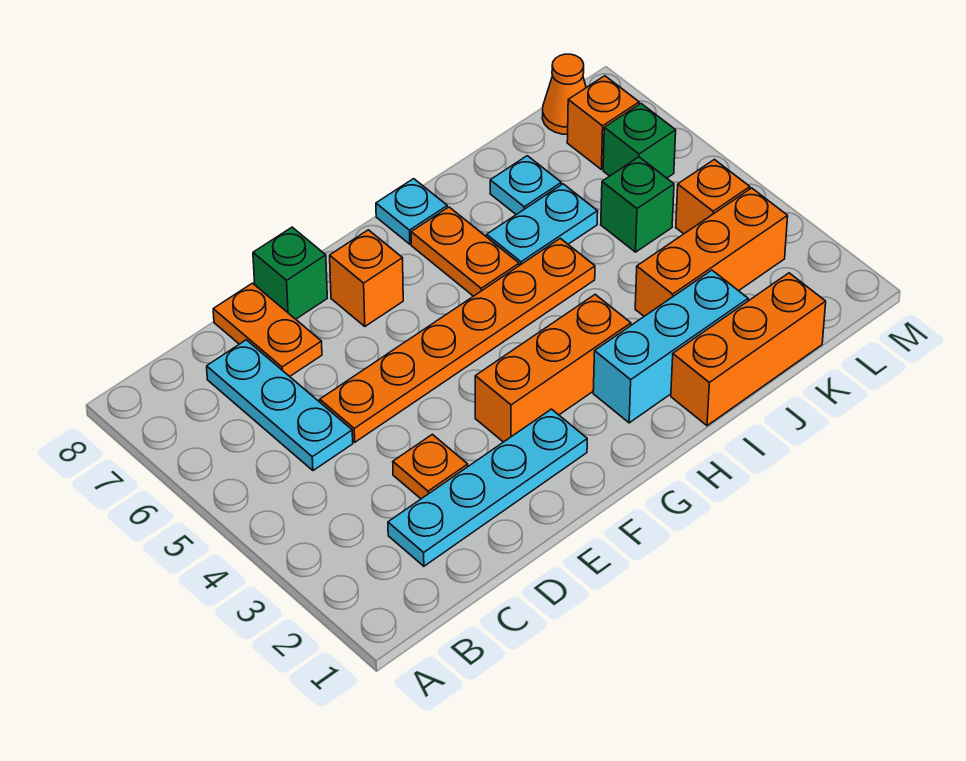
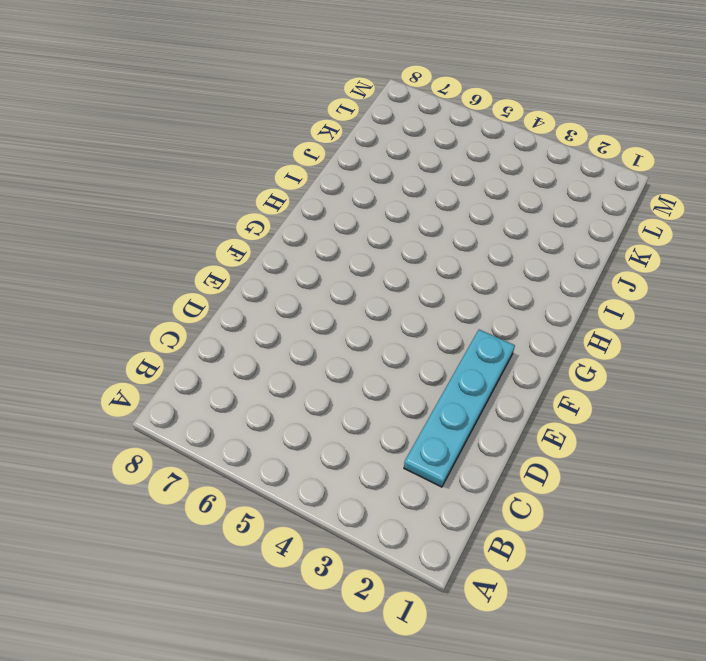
none -> cyan 1x3 plate [207,340,353,471]
none -> orange 1x1 plate [393,434,468,499]
none -> orange 1x6 plate [320,238,595,442]

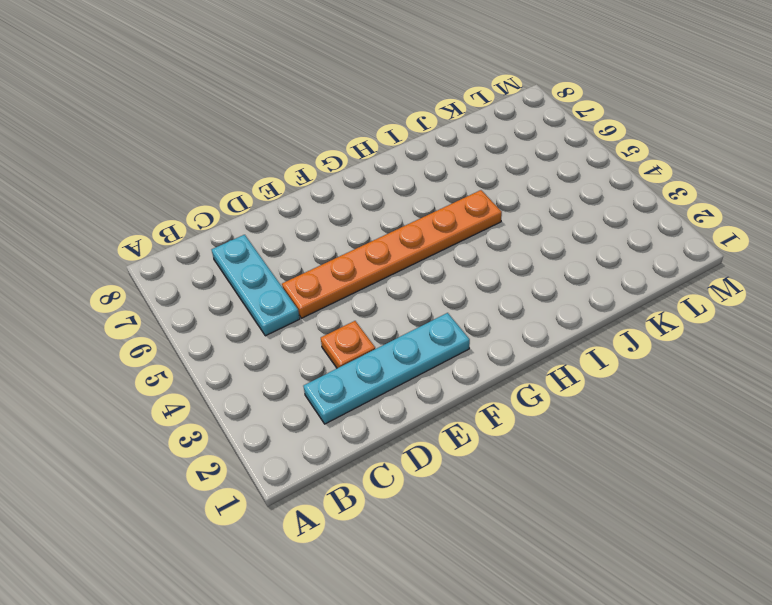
none -> orange 1x2 plate [213,283,322,376]
none -> green 1x1 brick [253,227,327,319]
none -> orange 1x3 brick [475,295,631,442]

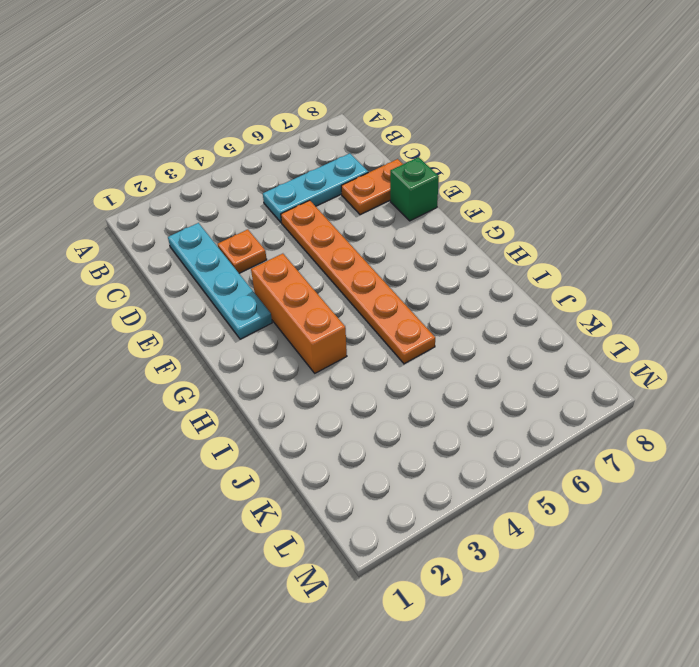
none -> orange 1x1 brick [330,230,403,326]
none -> cyan 1x3 brick [593,270,748,423]
none -> orange 1x2 plate [411,207,519,296]

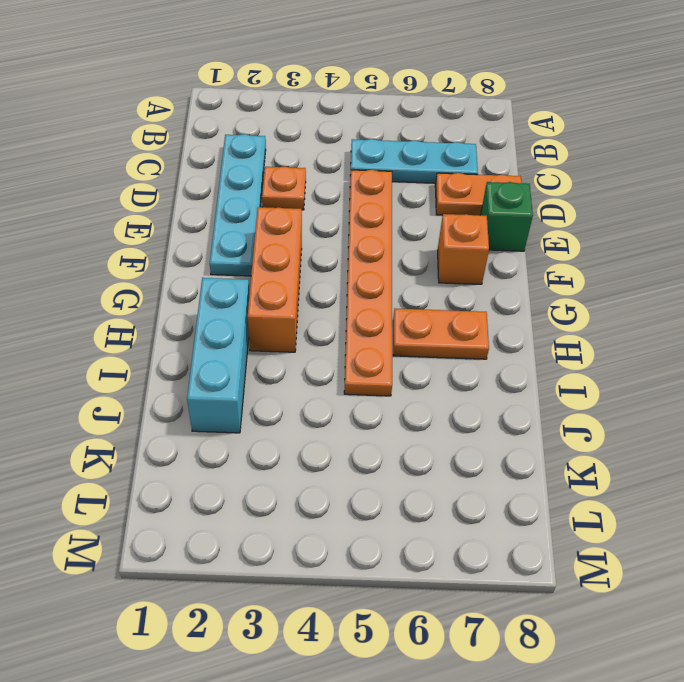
none -> cyan 1x1 plate [376,179,447,244]
none -> orange 1x3 brick [671,273,826,426]
none -> cyan 1x2 plate [487,184,598,266]

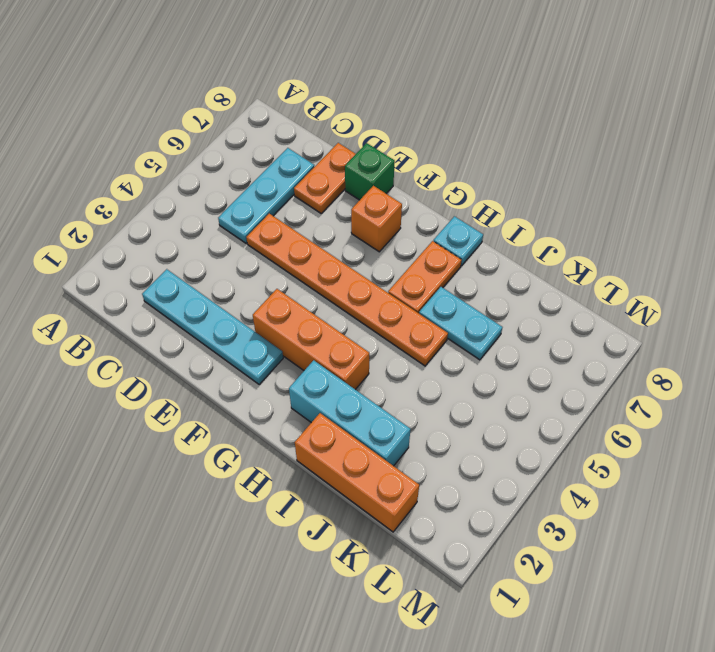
none -> orange 1x1 plate [393,434,468,499]
none -> orange 1x3 brick [635,188,788,316]
none -> cyan 1x1 plate [490,156,561,215]

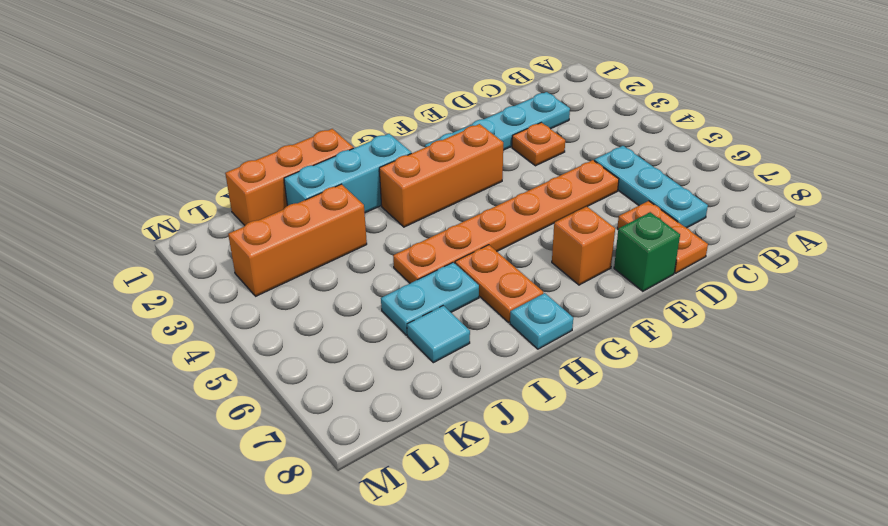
cyan 1x1 tile [407,306,470,363] -> cyan 1x1 plate [490,156,561,215]
none -> green 1x1 brick [601,157,674,252]
none -> orange 1x1 brick [676,160,750,234]
none -> green 1x1 brick [603,104,676,178]

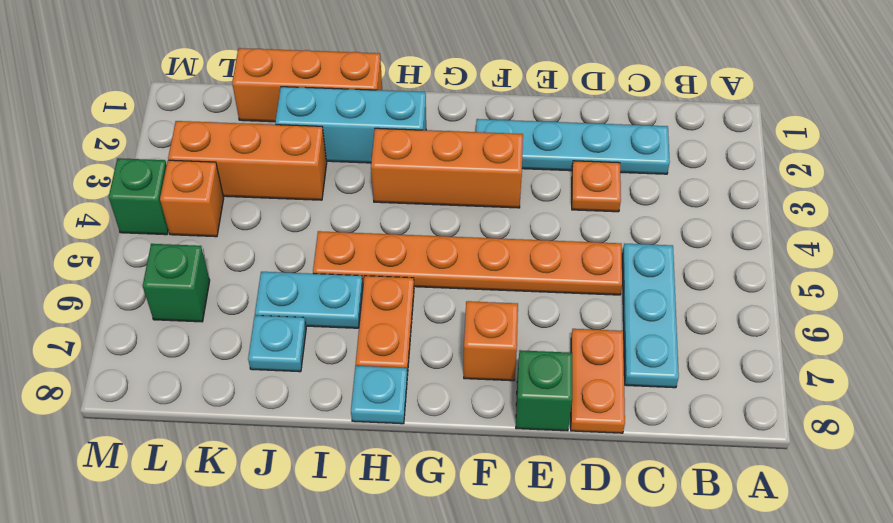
green 1x1 brick [109,158,168,235] -> green 1x1 brick moved to [601,157,674,252]
none -> orange 1x1 brick [567,76,639,169]
none -> orange 1x1 cone [542,54,586,134]

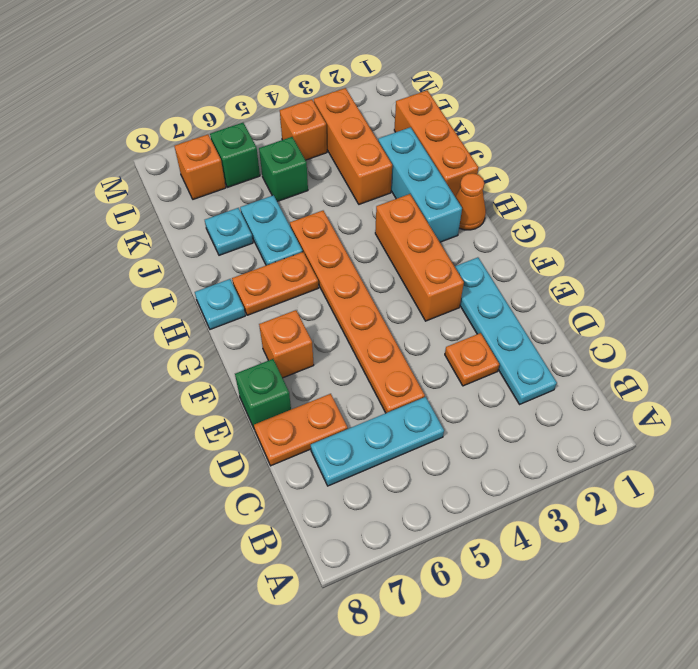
orange 1x1 cone [456,173,486,230] -> orange 1x1 cone moved to [542,54,586,134]

